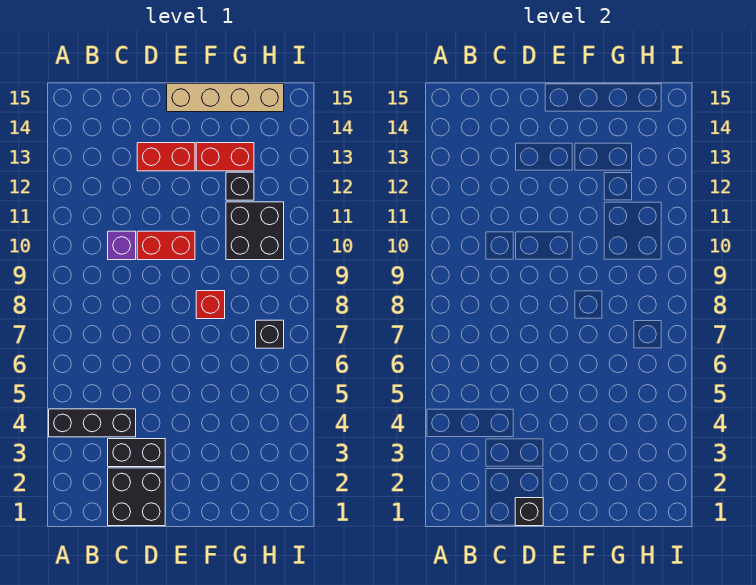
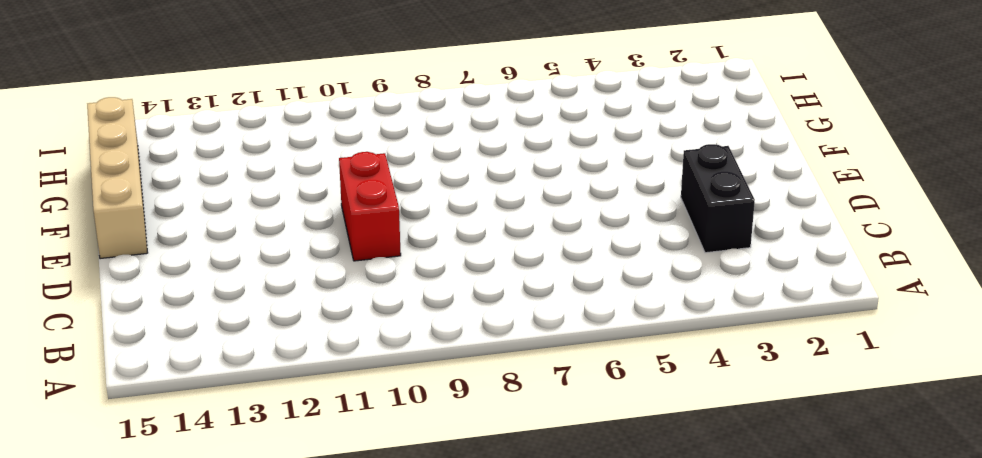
none -> black 1x3 brick [49,409,136,437]
none -> black 2x2 brick [108,468,165,526]
none -> purple 1x1 brick [108,231,136,260]

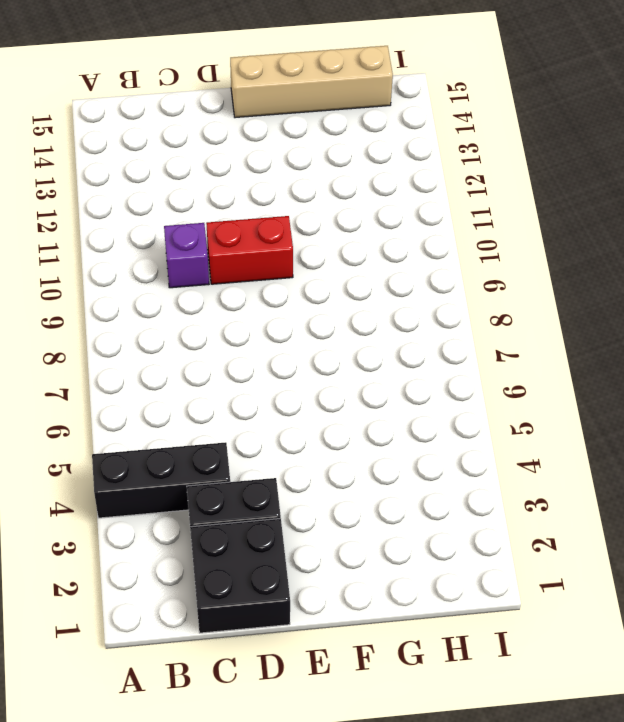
none -> red 1x2 brick [137,143,195,171]
none -> red 1x1 brick [196,291,225,319]
none -> red 1x2 brick [196,143,254,171]

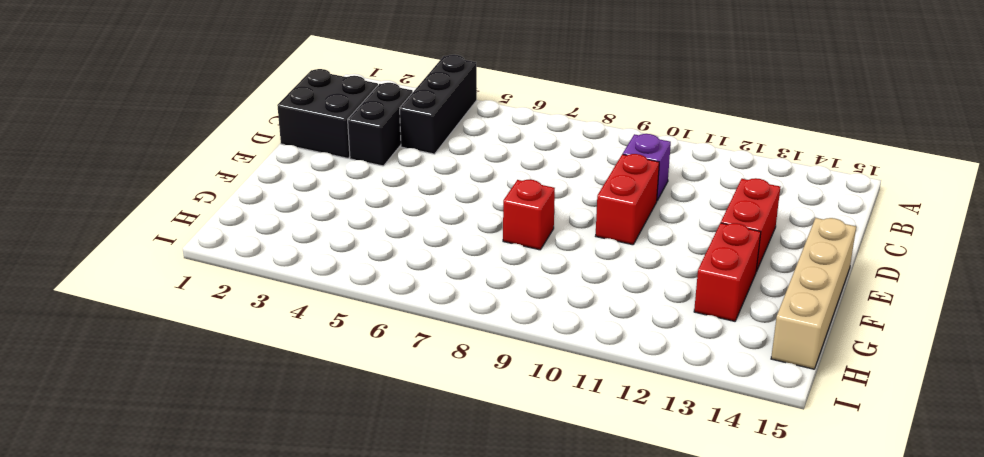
none -> black 2x2 brick [226,202,284,260]
none -> black 1x1 brick [226,172,254,200]
none -> black 1x1 brick [256,320,284,348]

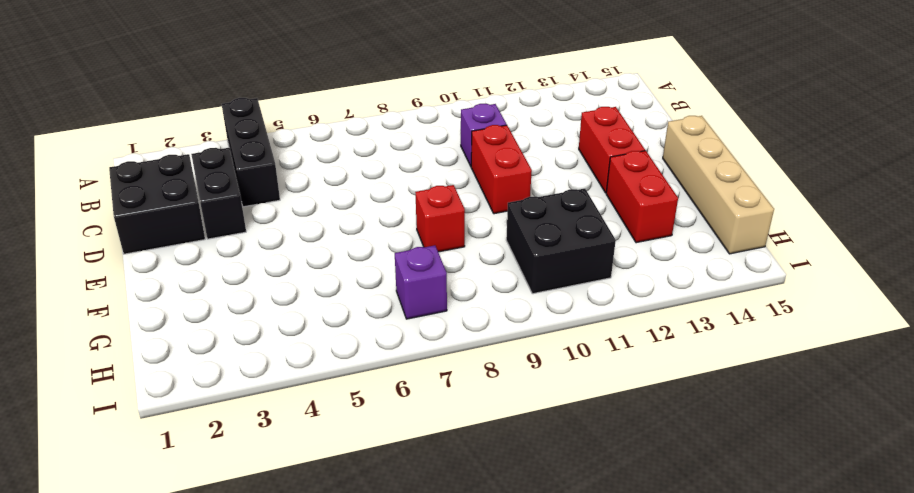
purple 1x1 brick [395,245,447,319] -> black 1x1 brick [256,320,284,348]
none -> black 1x1 brick [226,172,254,200]
none -> black 1x1 brick [515,498,543,526]

